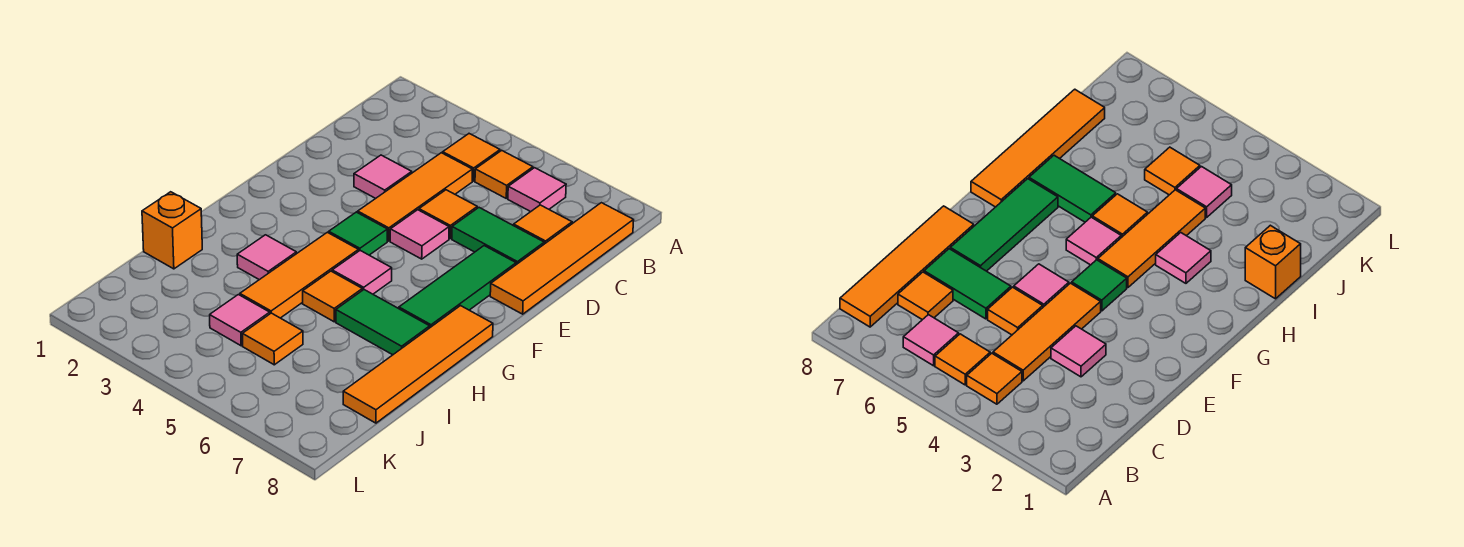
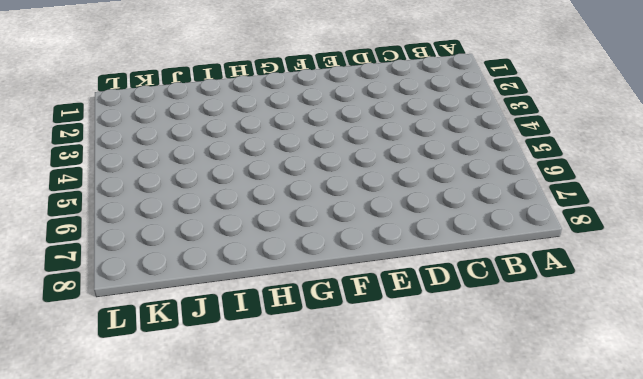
none -> orange 1x1 tile [443,134,500,181]
none -> orange 1x1 tile [475,150,533,198]
none -> pink 1x1 tile [508,168,566,212]

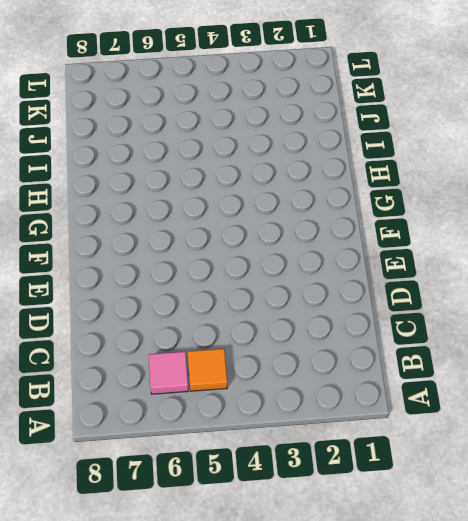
none -> orange 1x1 tile [443,134,500,181]
none -> orange 1x4 tile [490,203,634,314]
none -> orange 1x3 tile [358,153,472,241]

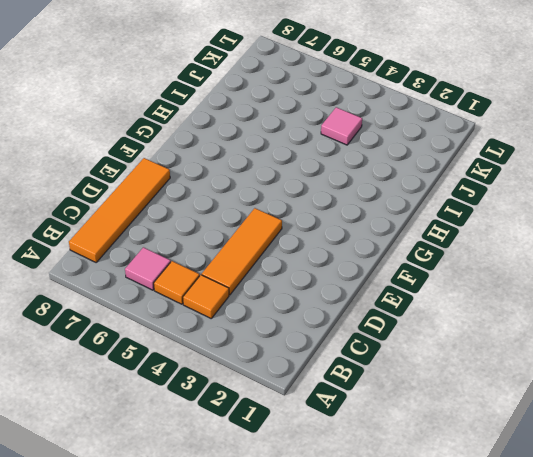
none -> orange 1x1 tile [514,205,572,244]
none -> pink 1x1 tile [354,155,412,198]
none -> orange 1x1 tile [419,190,477,239]

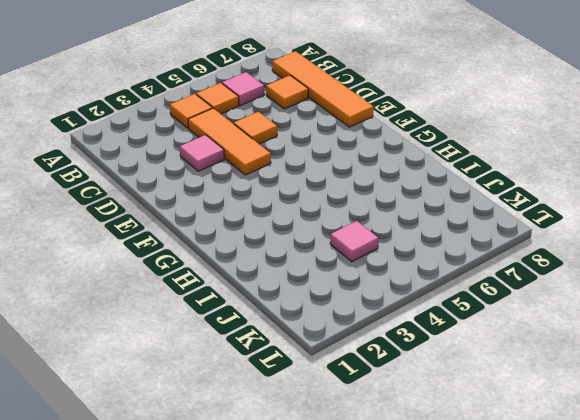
none -> green 1x2 tile [452,208,544,265]
none -> pink 1x1 tile [390,210,449,259]
none -> green 1x3 tile [399,246,516,327]

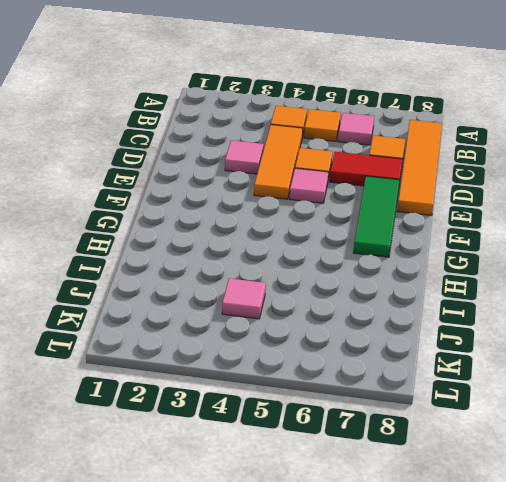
red 1x2 tile [330,152,403,186] -> green 1x2 tile [452,208,544,265]
none -> green 1x1 tile [329,212,387,255]
none -> orange 1x3 tile [240,232,359,318]
none -> pink 1x1 tile [332,251,392,294]

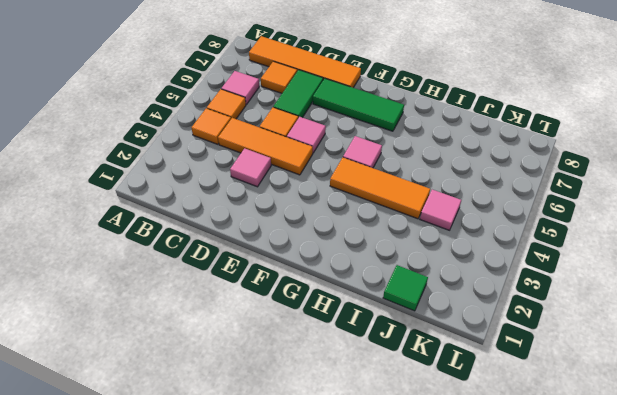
green 1x1 tile [383,265,428,311] -> green 1x1 tile moved to [329,212,387,255]
none -> orange 1x4 tile [343,306,493,423]
none -> pink 1x1 tile [237,235,296,280]
none -> orange 1x1 tile [303,271,362,322]

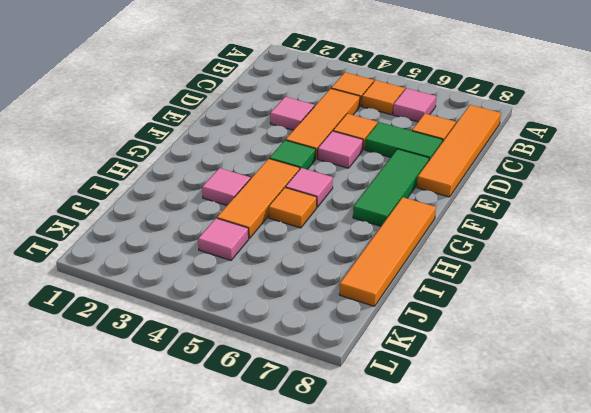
none -> green 1x2 tile [336,290,430,355]
none -> orange 1x1 brick [142,192,202,269]
none -> orange 1x1 tile [242,313,303,365]

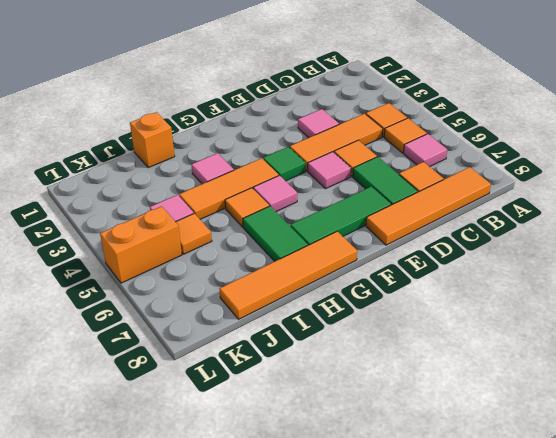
orange 1x2 brick [100,206,182,283] -> none

